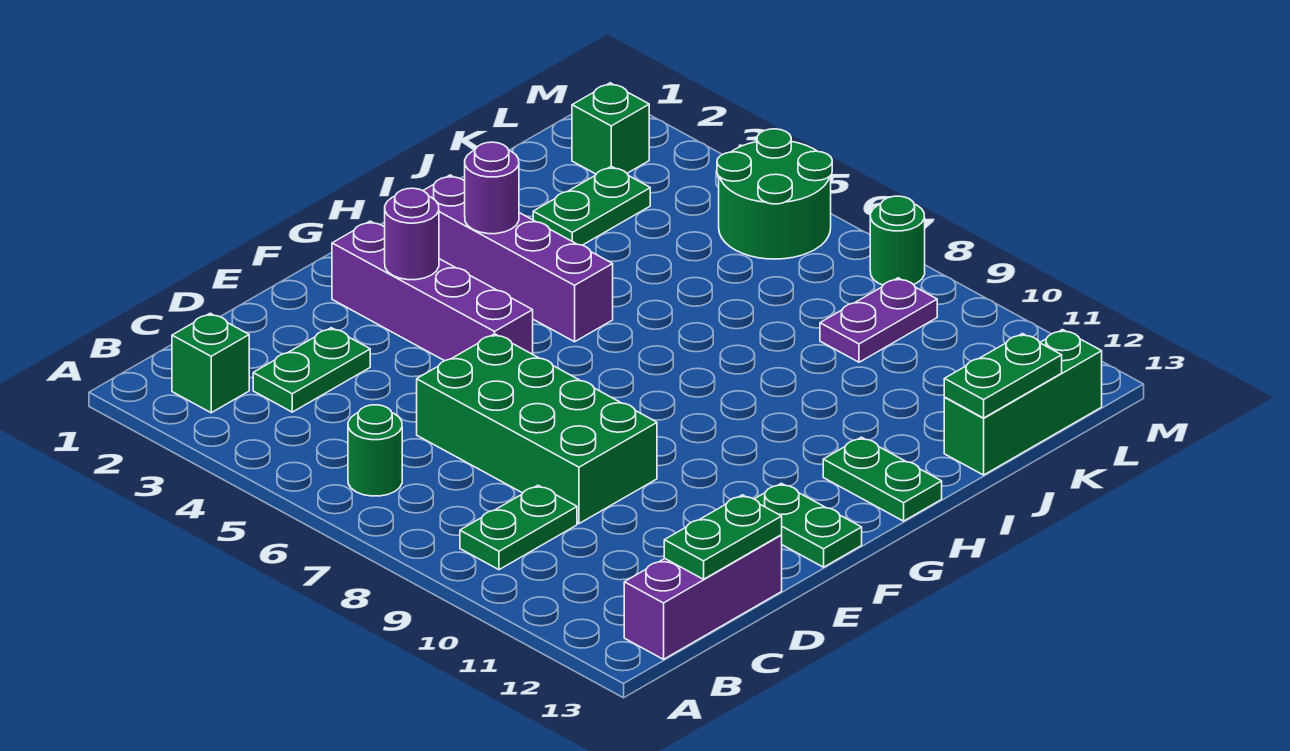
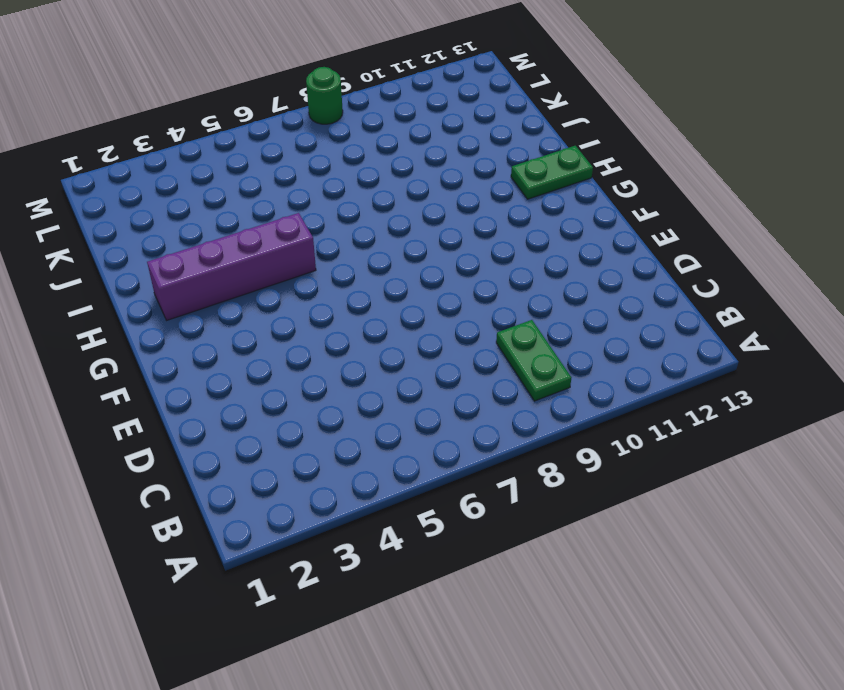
none -> green 1x1 brick [172,313,249,413]
none -> green 1x1 round brick [348,405,402,496]
none -> purple 1x3 brick [624,535,782,659]

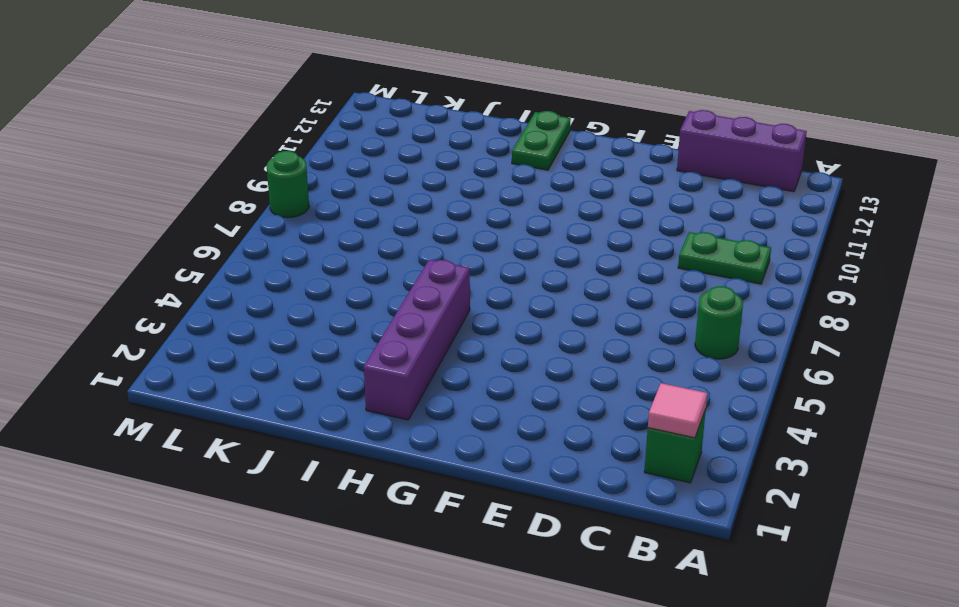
pink 1x1 tile [648,383,707,438] -> none
none -> green 1x2 plate [253,328,370,412]
none -> green 2x4 brick [417,334,657,524]
none -> purple 1x4 brick [332,221,533,361]

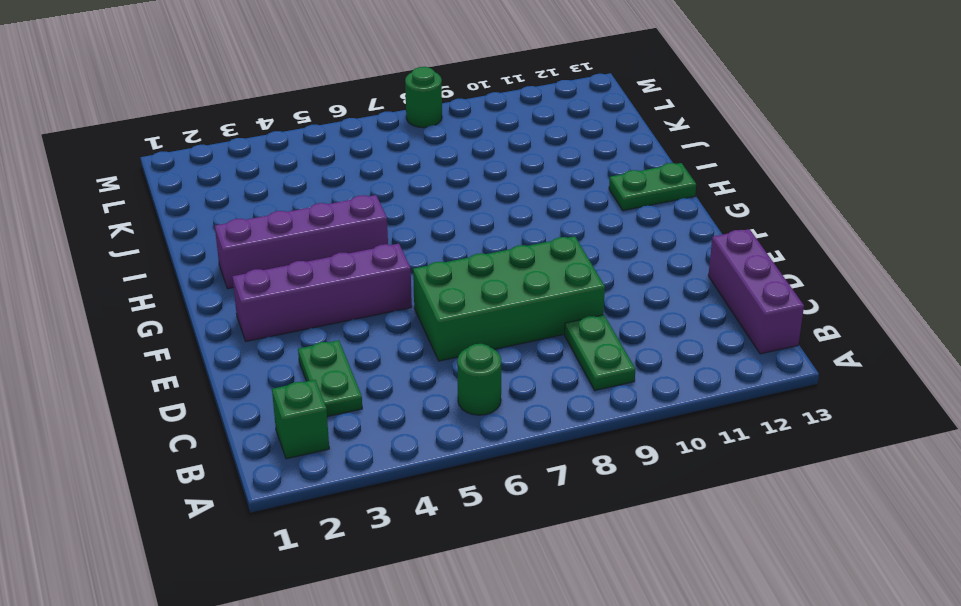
none -> green 1x2 plate [755,483,862,567]
none -> green 1x2 plate [533,166,650,245]
none -> green 1x3 brick [944,330,1102,475]

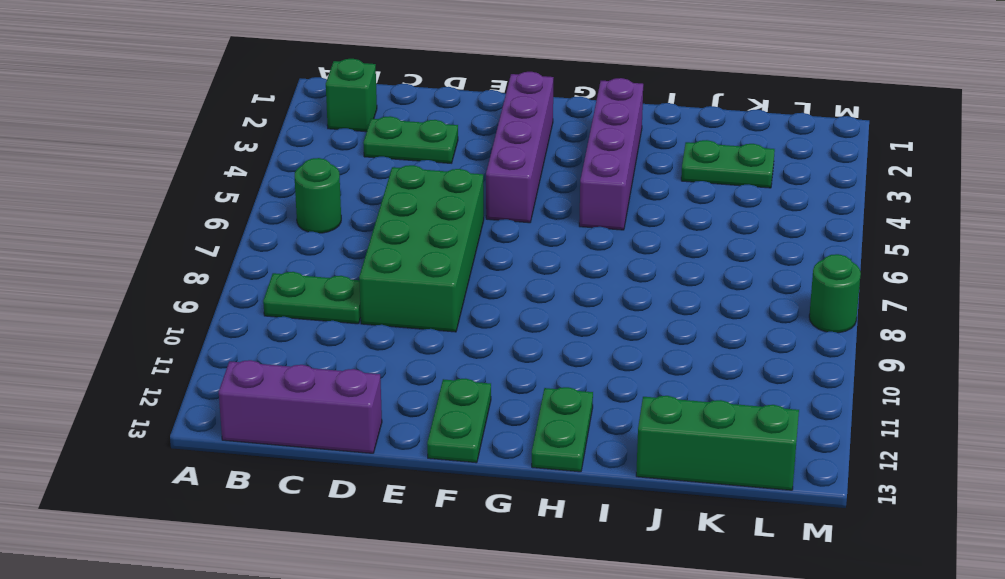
none -> purple 1x2 plate [820,278,937,362]
none -> green 1x1 brick [572,83,649,174]
none -> green 2x2 round brick [717,129,832,259]

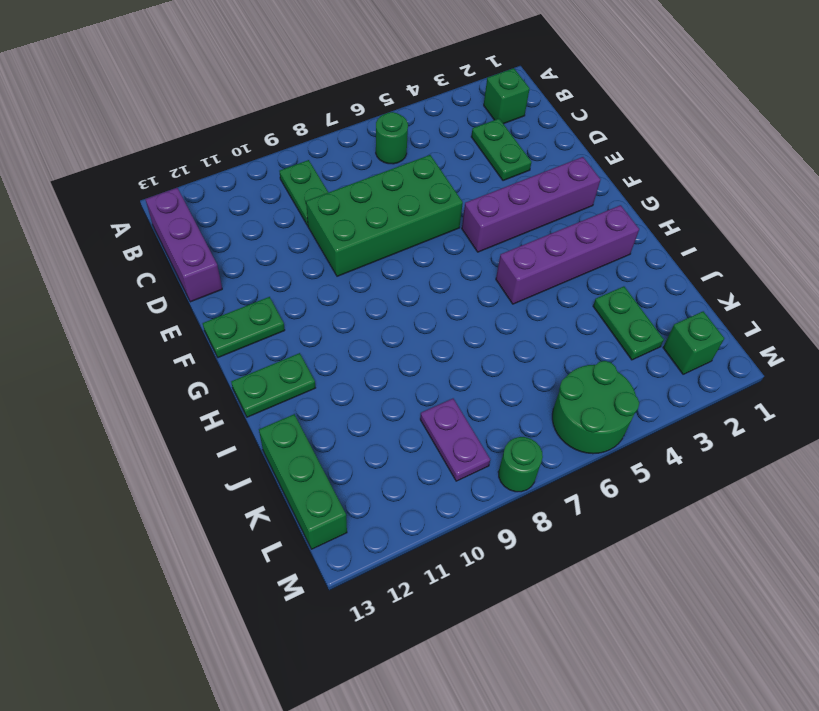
none -> green 1x2 plate [664,495,782,579]
none -> purple 1x1 round brick [385,188,439,280]
none -> purple 1x1 round brick [465,142,519,234]

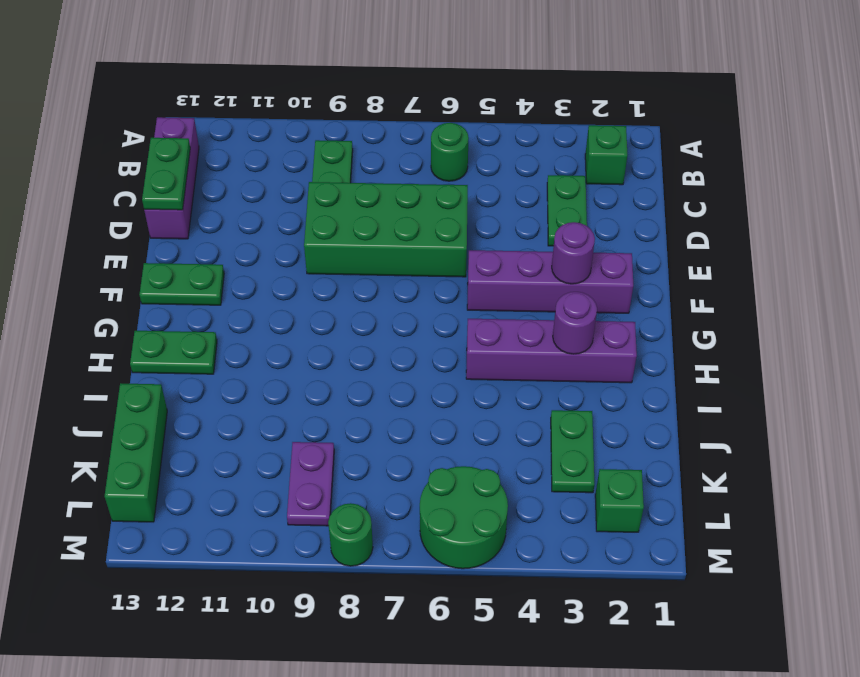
none -> green 1x2 plate [944,334,1062,418]

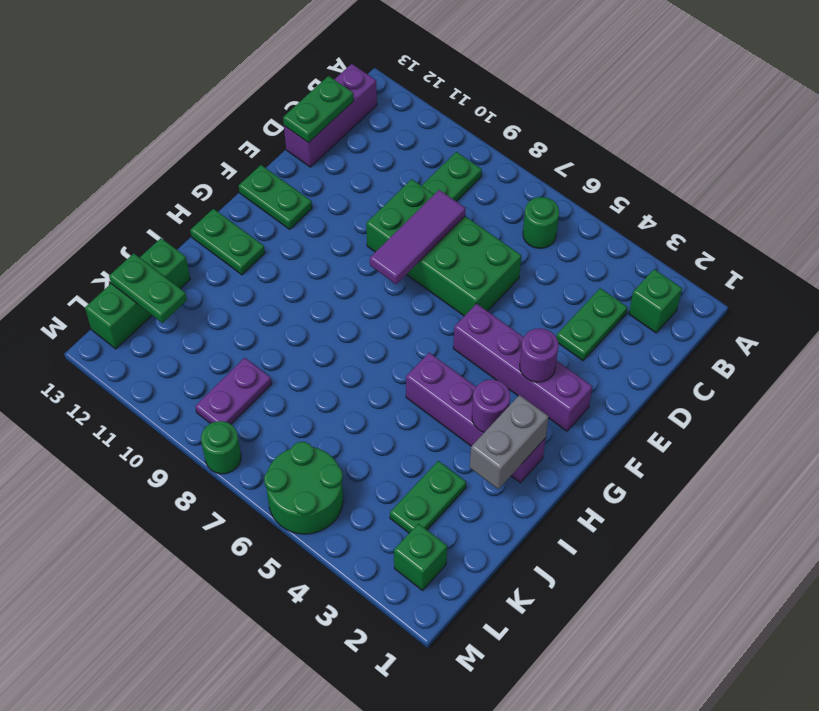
purple 1x3 tile [370,190,466,284] -> none
grey 1x2 brick [470,395,549,489] -> none
green 1x2 plate [109,253,187,323] -> green 1x2 plate turned to [944,334,1062,418]

